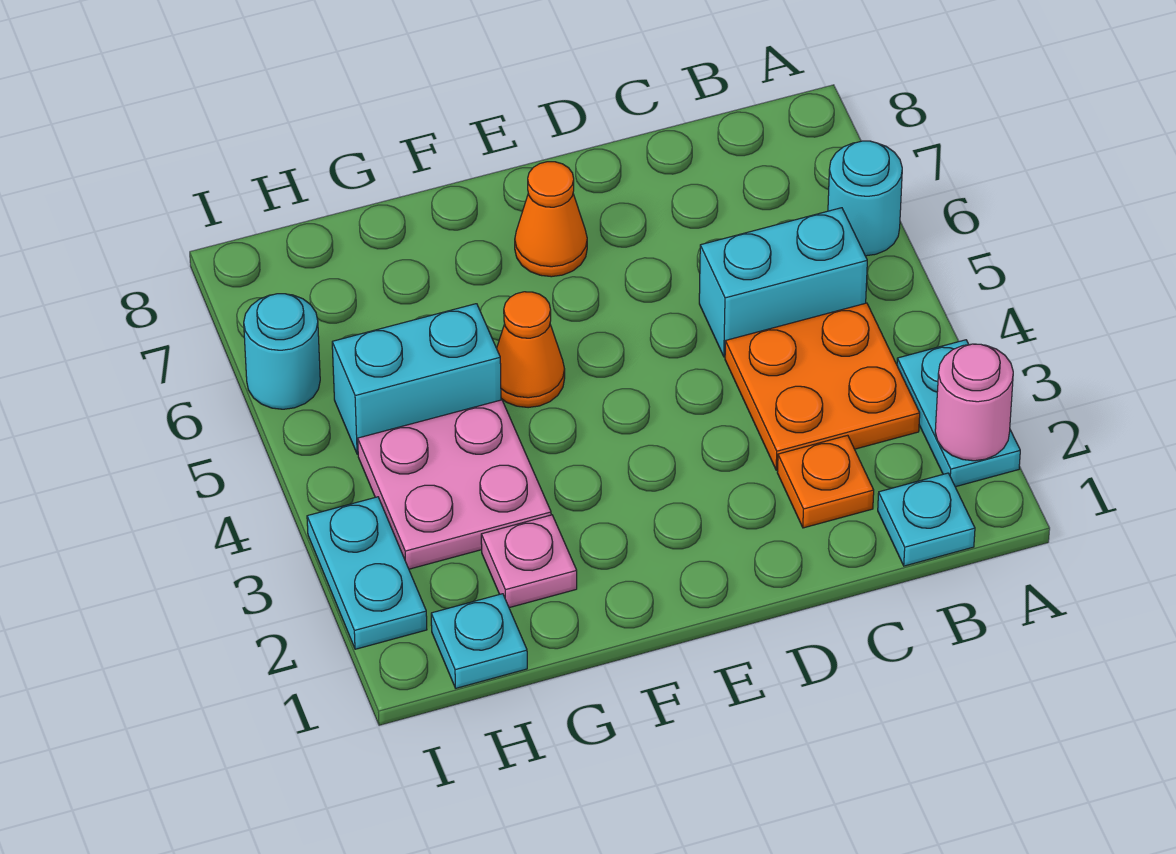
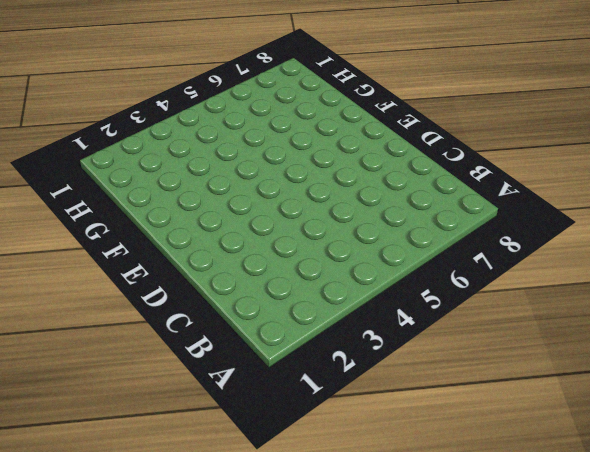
none -> cyan 1x2 plate [897,340,1020,487]
none -> cyan 1x1 round brick [828,141,902,256]
none -> cyan 1x1 plate [878,473,975,566]

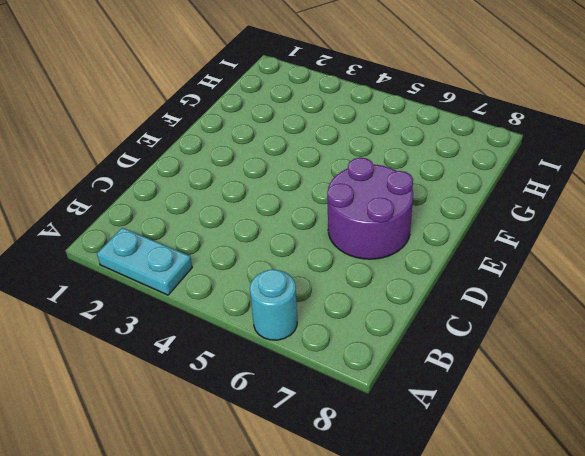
purple 2x2 round brick [327,158,413,259] -> orange 1x1 cone [515,162,587,277]
none -> cyan 1x1 plate [878,473,975,566]
none -> orange 2x2 plate [725,303,920,470]
none -> cyan 1x2 brick [699,208,867,357]

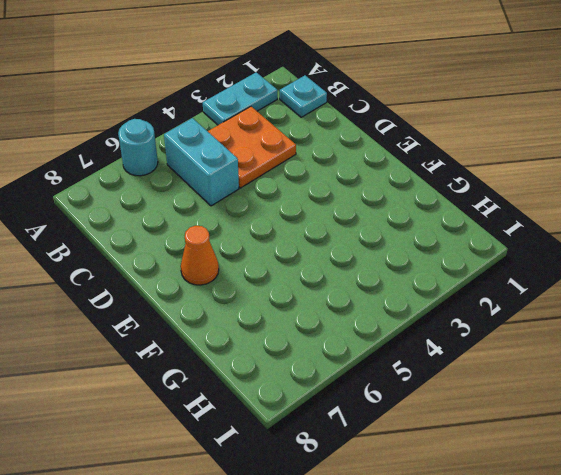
none -> orange 1x1 plate [777,435,874,528]
none -> orange 1x1 cone [497,292,565,408]
none -> pink 1x1 plate [481,515,577,608]

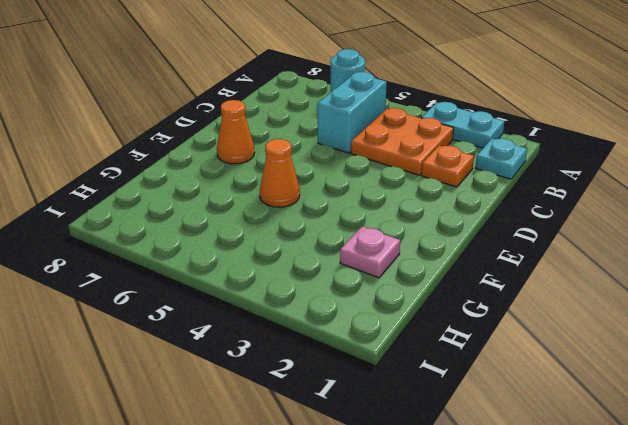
none -> pink 2x2 plate [358,400,551,569]
none -> cyan 1x2 brick [332,304,501,454]
none -> cyan 1x1 plate [431,594,527,688]

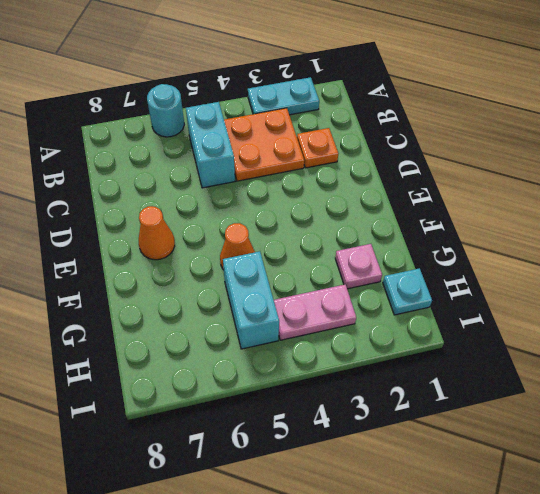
pink 1x2 plate [274,285,356,340] -> pink 2x2 plate [358,400,551,569]
none -> cyan 1x1 plate [878,473,975,566]
none -> cyan 1x2 plate [307,497,427,649]
none -> cyan 1x1 round brick [244,294,320,409]

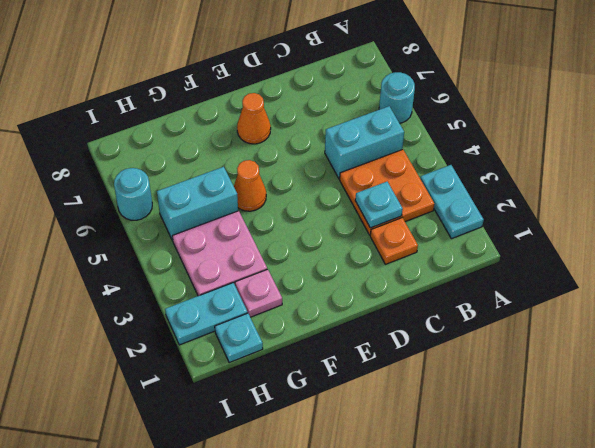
cyan 1x1 plate [355,182,403,228] -> cyan 1x1 plate moved to [878,473,975,566]
cyan 1x2 plate [165,283,248,345] -> cyan 1x2 plate turned to [307,497,427,649]
none -> pink 1x1 round brick [935,344,1013,461]

